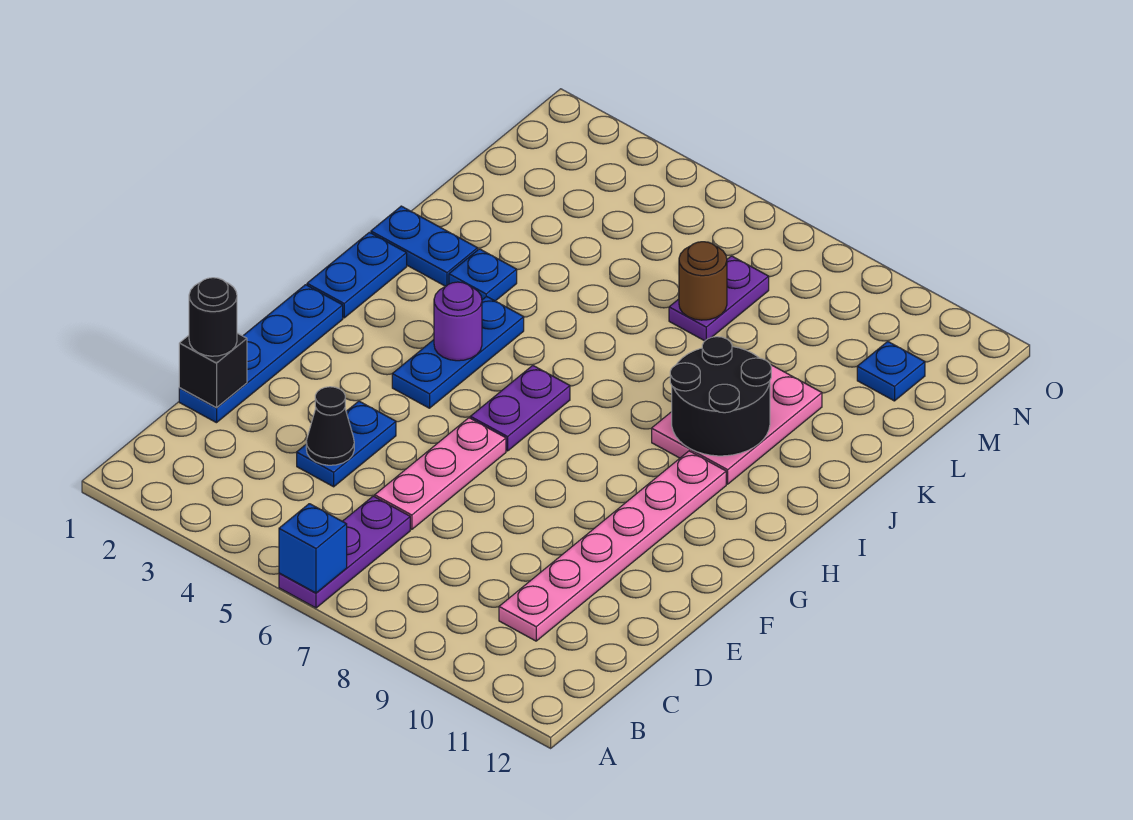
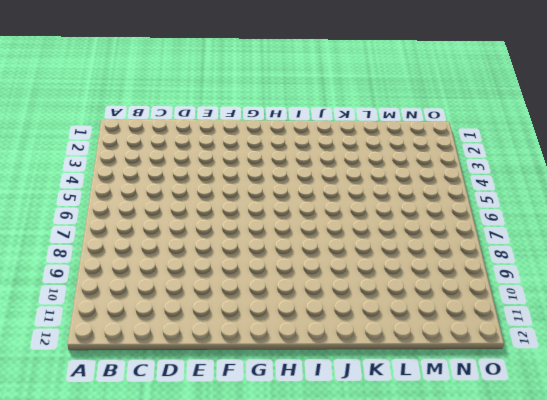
none -> purple 1x3 plate [279,496,410,608]
none -> pink 1x6 plate [499,451,726,641]
none -> blue 1x4 plate [179,285,343,423]

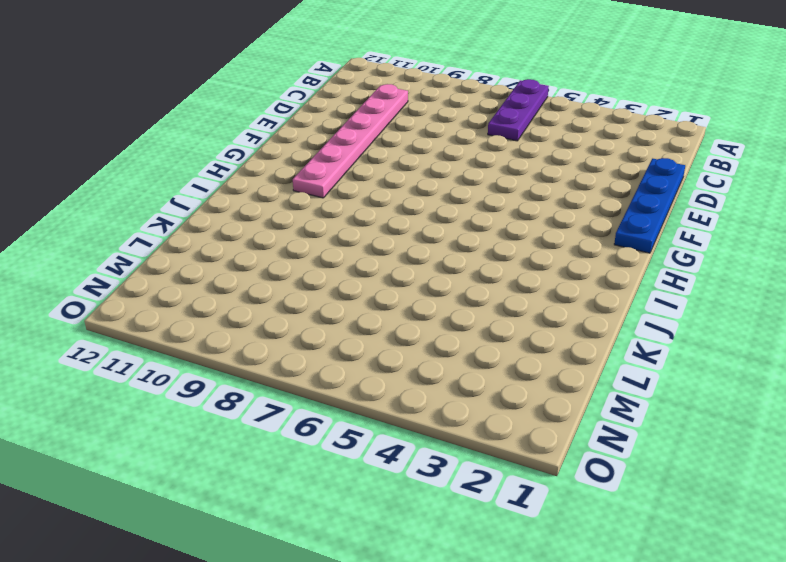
none -> blue 1x2 plate [297,401,396,487]
none -> pink 1x3 plate [375,418,506,529]
none -> blue 1x3 plate [392,296,524,408]

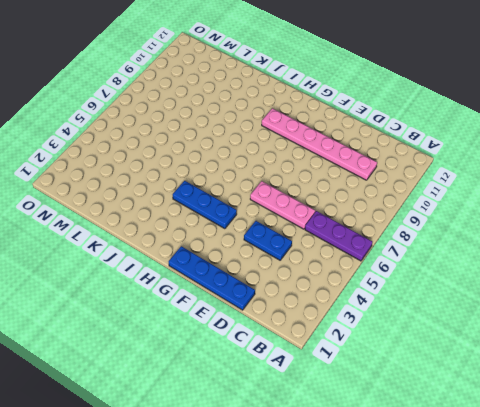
none -> purple 1x2 plate [470,365,570,451]
none -> blue 1x2 plate [307,232,407,318]
none -> pink 2x3 plate [652,364,822,484]

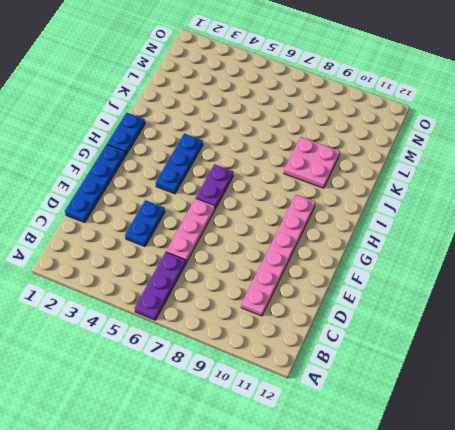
pink 2x2 plate [284,137,340,188] -> pink 2x3 plate [652,364,822,484]
none -> blue 1x2 plate [371,206,478,286]
none -> blue 1x1 plate [449,249,517,301]
none -> purple 1x2 plate [669,256,769,341]

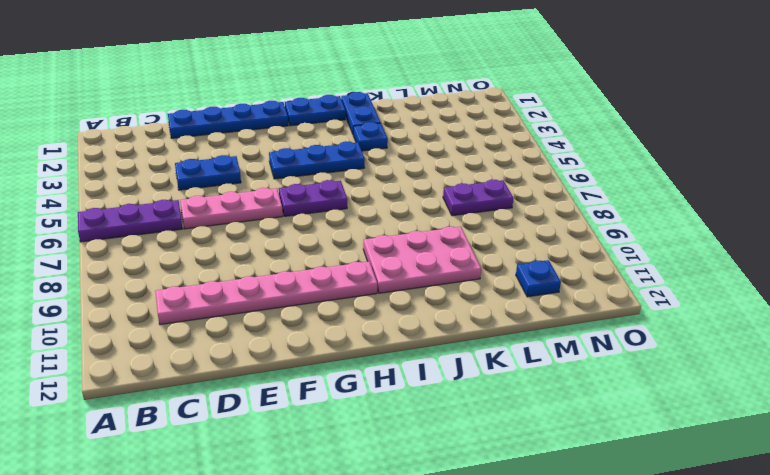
none -> blue 1x1 brick [279,504,347,593]
none -> black 1x1 brick [179,333,247,408]
none -> black 1x1 cone [306,387,354,465]

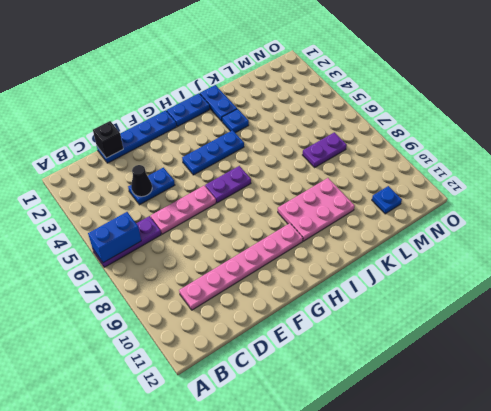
blue 1x2 brick [88,212,141,263] -> blue 1x1 brick [279,504,347,593]
none -> purple 1x1 round brick [434,282,482,361]
none -> black 2x2 round brick [670,337,771,456]
none -> brown 1x1 round brick [679,242,727,320]

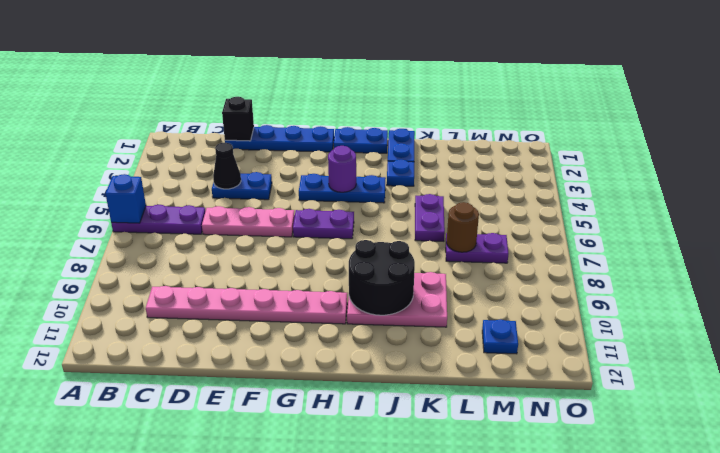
purple 1x2 plate [415,194,445,241] -> none
none -> black 1x1 round brick [189,278,237,356]

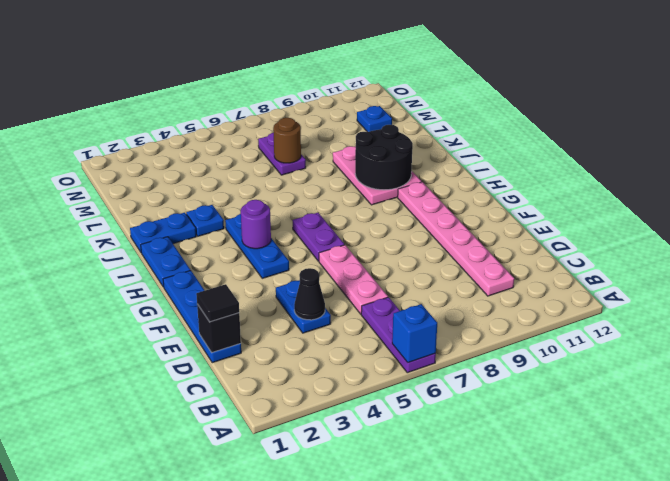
black 1x1 tile [196,284,239,322] -> black 1x1 round brick [189,278,237,356]

